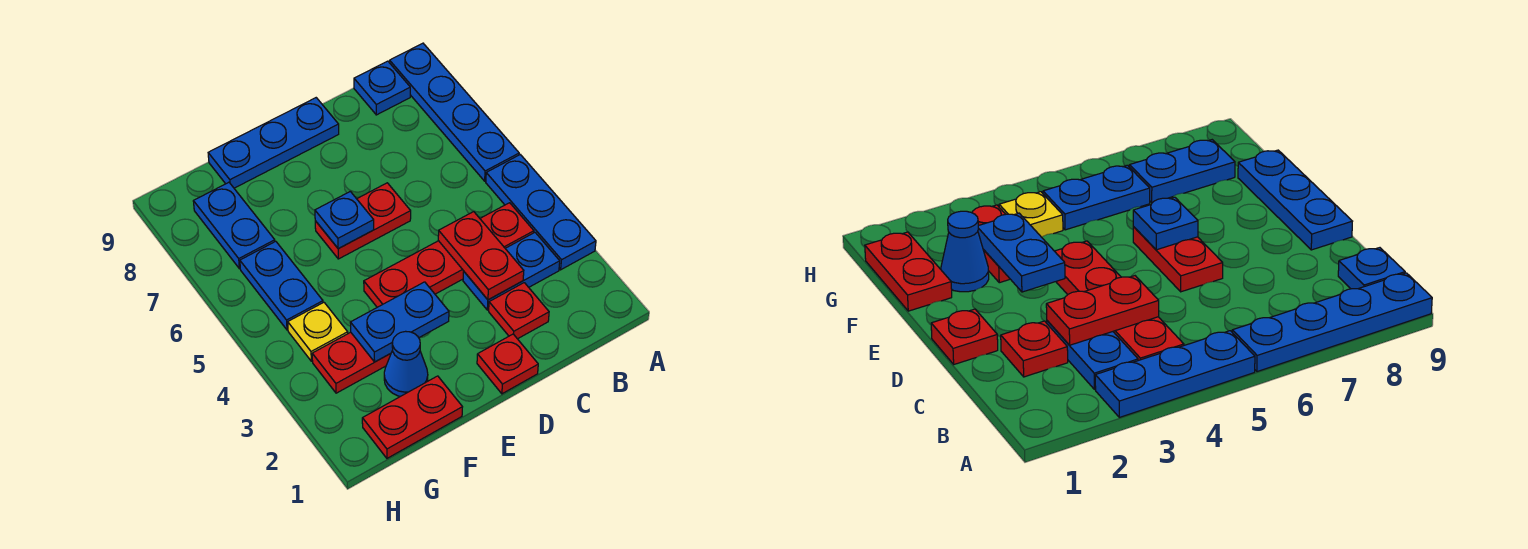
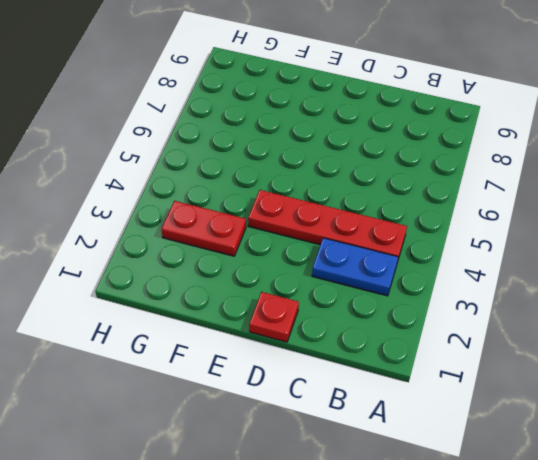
none -> blue 1x3 plate [486,155,596,270]
none -> blue 1x4 plate [390,43,519,181]
none -> blue 1x1 plate [354,61,410,115]

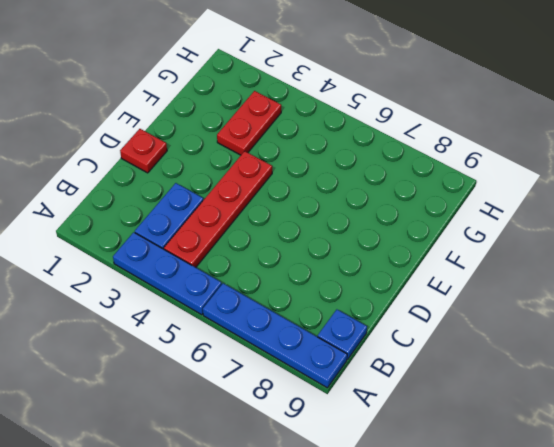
none -> red 1x1 plate [489,283,549,339]
none -> red 1x2 plate [315,183,411,259]
none -> blue 1x3 plate [208,98,339,188]

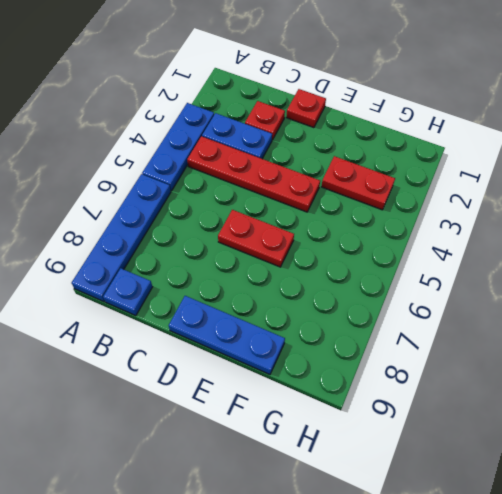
none -> red 1x2 plate [362,376,462,458]
none -> blue 1x1 cone [384,331,428,396]
none -> yellow 1x1 plate [288,302,348,361]

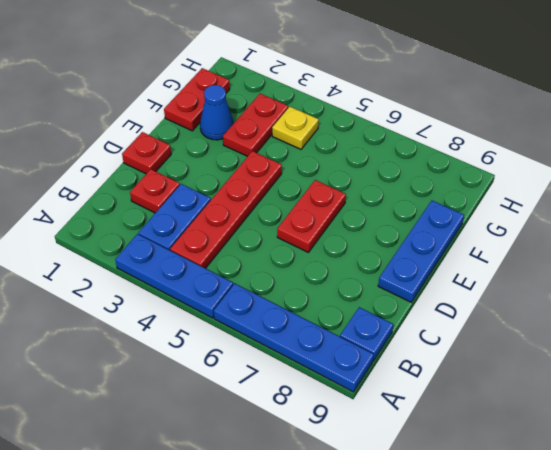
none -> blue 1x2 plate [240,241,323,330]
none -> blue 1x2 plate [193,182,275,269]
none -> red 1x2 plate [438,212,524,300]

